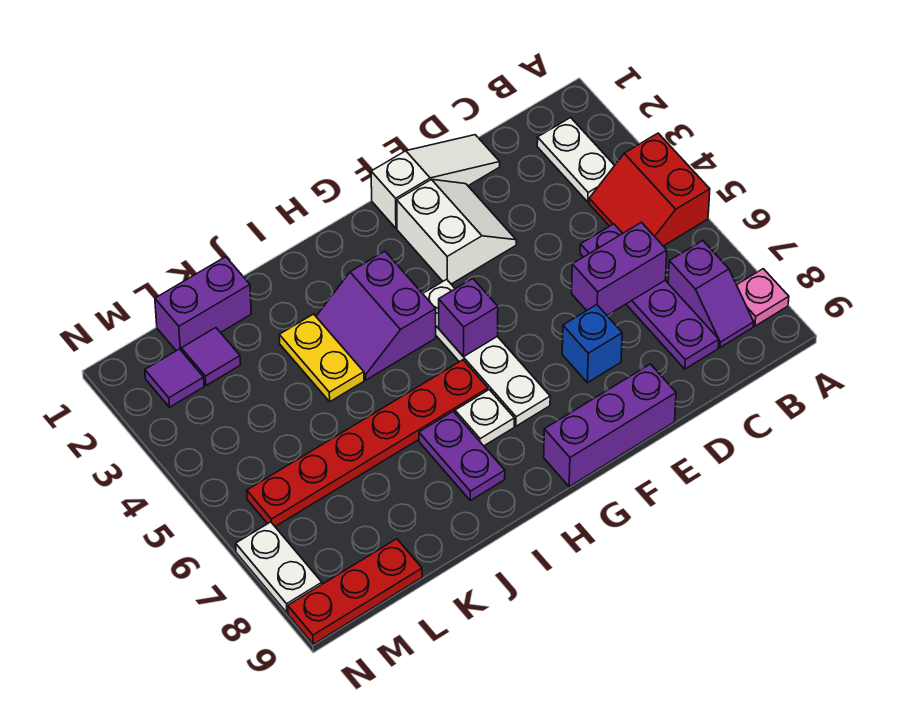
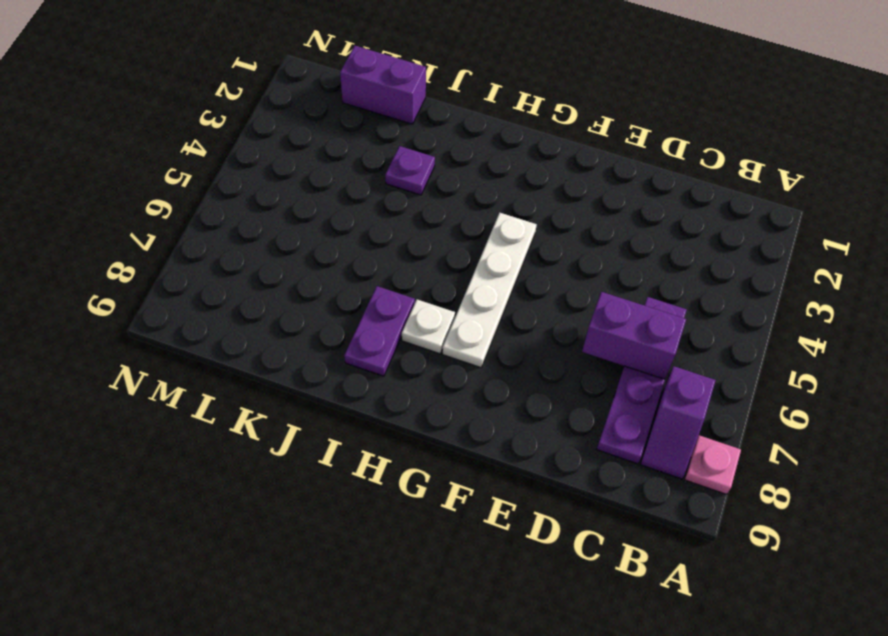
purple 1x1 plate [385,146,435,195] -> yellow 1x2 plate [279,314,364,402]
none -> red 2x2 slope [589,133,710,246]
none -> white 1x2 plate [537,118,615,202]
none -> white 1x3 slope [371,135,500,228]

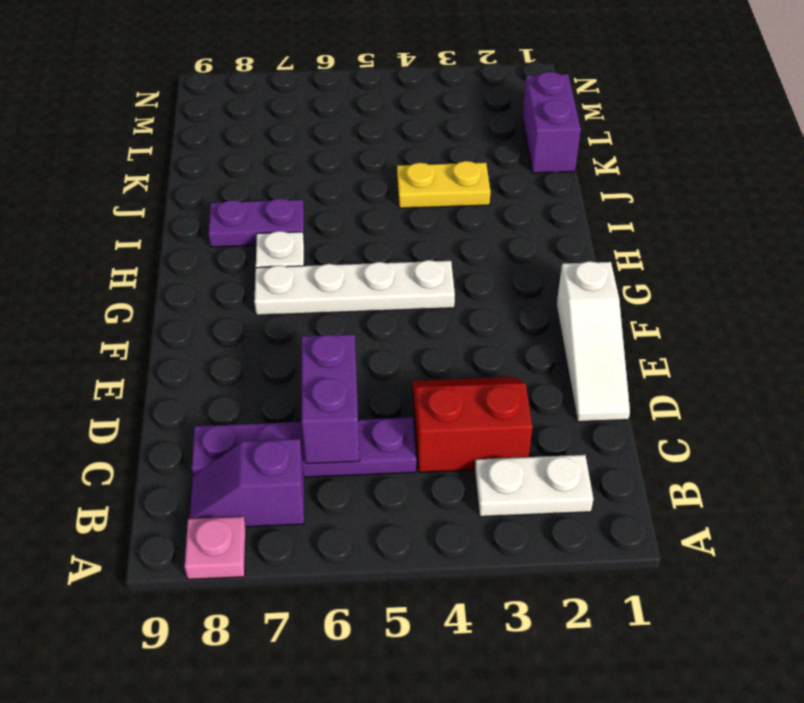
red 2x2 slope [413,377,532,472] -> red 2x2 slope moved to [589,133,710,246]
none -> white 2x2 slope [397,179,516,284]
none -> blue 1x1 brick [562,305,622,383]
none -> purple 1x3 brick [544,364,676,487]

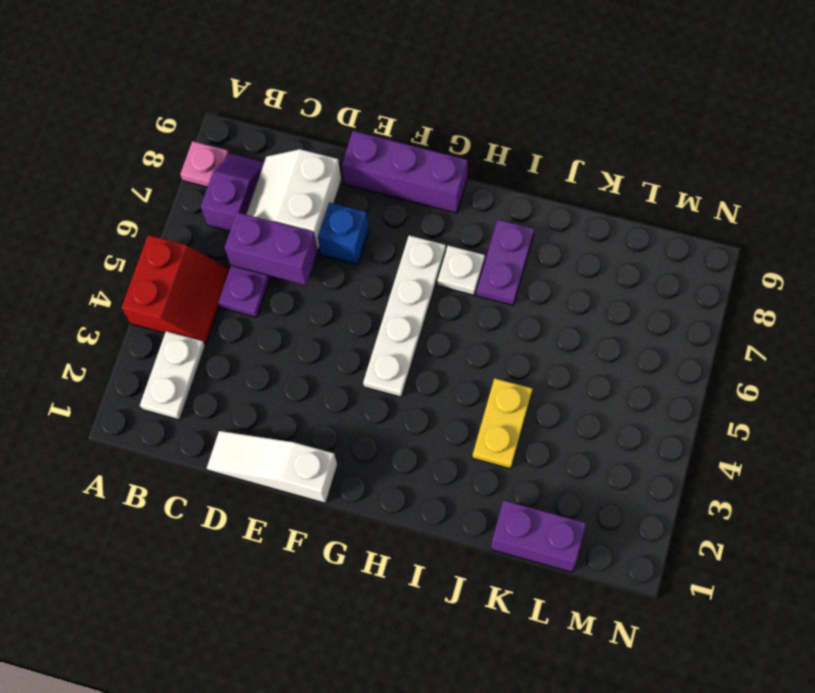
white 2x2 slope [246,149,341,249] -> white 2x2 slope moved to [397,179,516,284]
none -> purple 2x2 slope [316,251,436,380]
none -> red 1x6 plate [247,360,488,526]
none -> purple 1x1 tile [181,328,241,385]

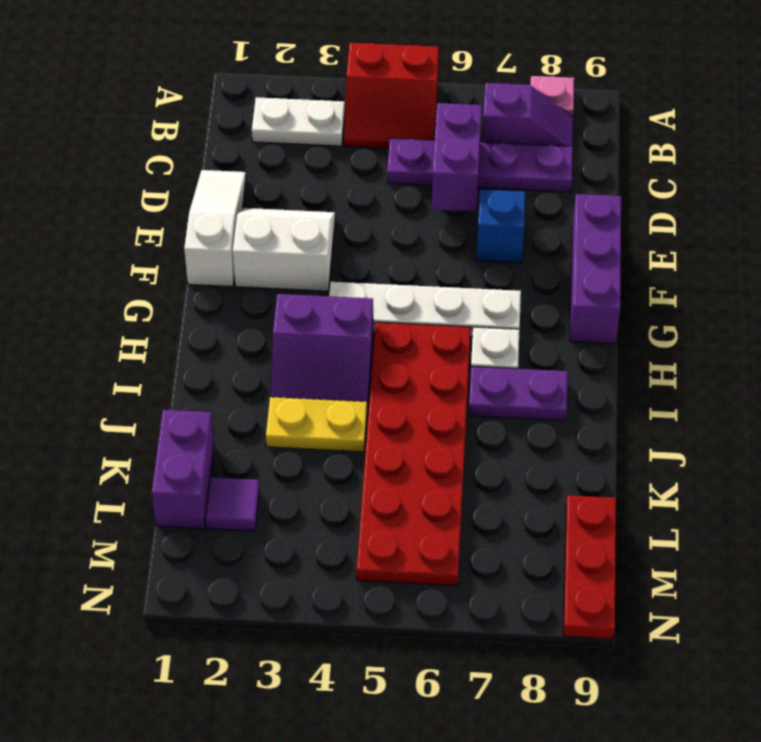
red 2x6 plate [356,322,471,586] -> red 1x6 plate [247,360,488,526]
none -> purple 1x1 tile [145,349,204,407]
none -> white 1x2 plate [236,522,322,613]
none -> purple 1x1 brick [439,279,498,357]

